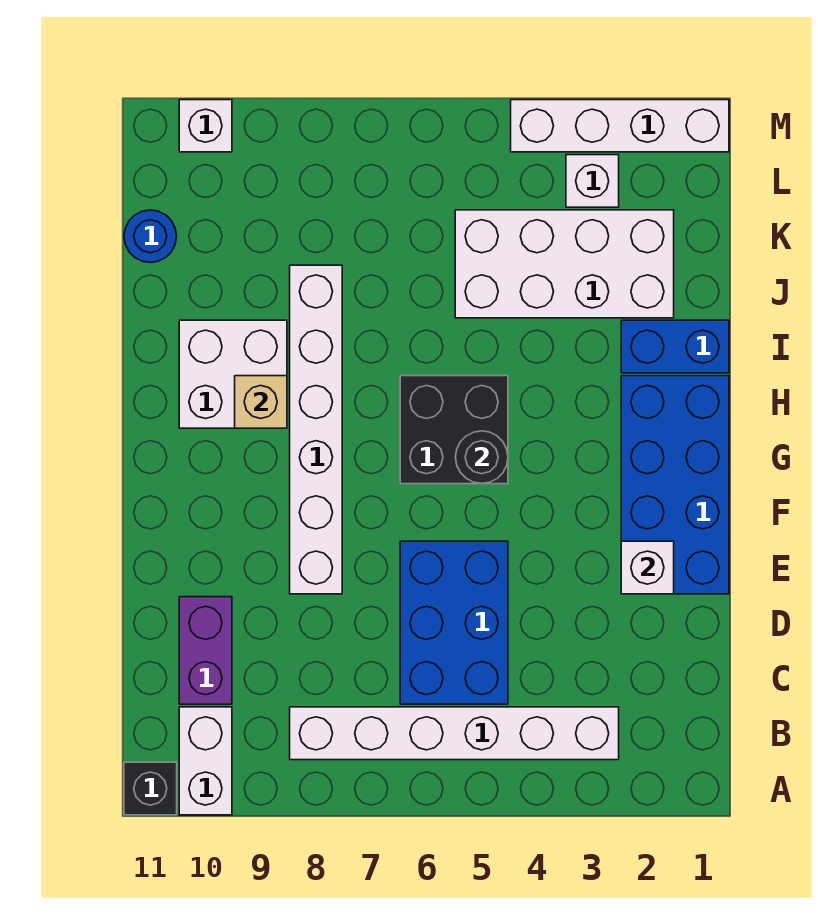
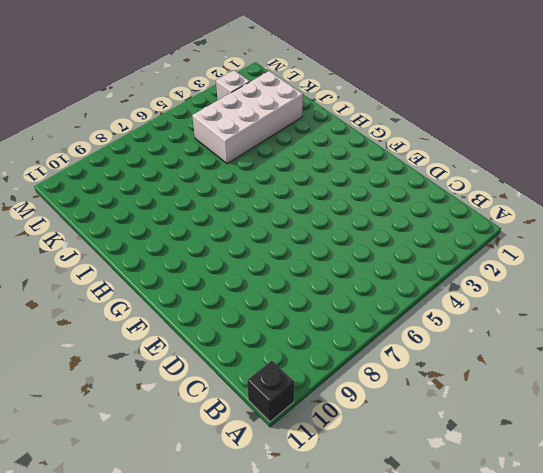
none -> white 1x2 brick [179,707,232,815]
none -> white 1x6 brick [290,707,619,760]
none -> blue 2x3 brick [400,541,508,704]

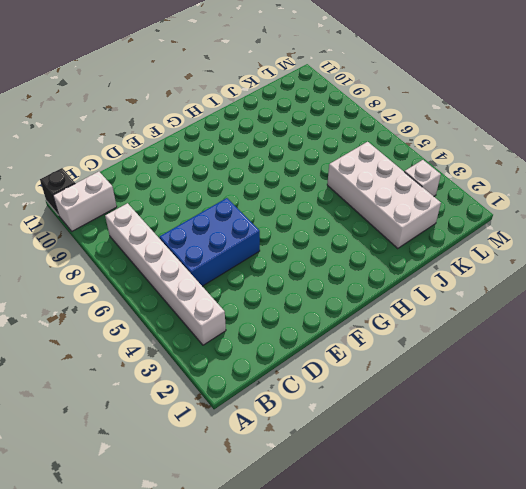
none -> purple 1x2 brick [179,597,232,704]
none -> blue 2x4 brick [621,376,729,594]
none -> white 1x6 brick [290,265,342,594]

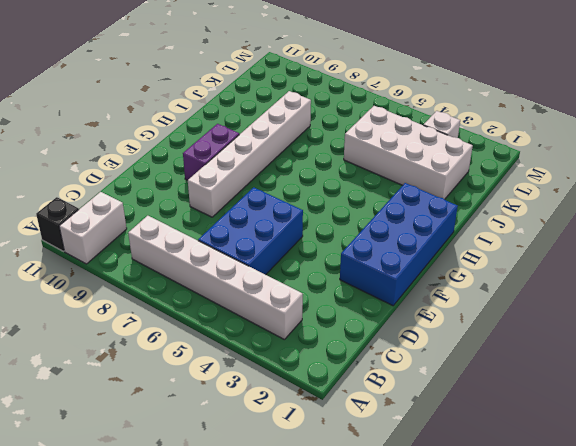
purple 1x2 brick [183,124,239,180] -> purple 1x2 brick moved to [179,597,232,704]
none -> black 2x2 brick [400,376,508,484]
none -> white 2x2 brick [179,320,287,428]
none -> blue 1x2 brick [621,320,729,373]

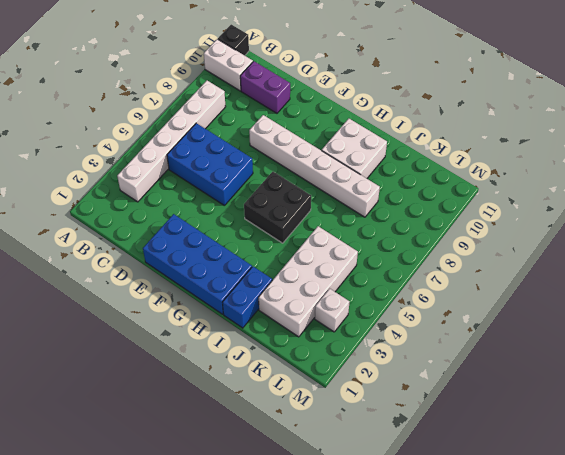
none -> blue 1x1 round brick [124,210,177,263]
none -> white 1x4 brick [511,100,729,152]
none -> white 1x1 brick [179,100,232,152]

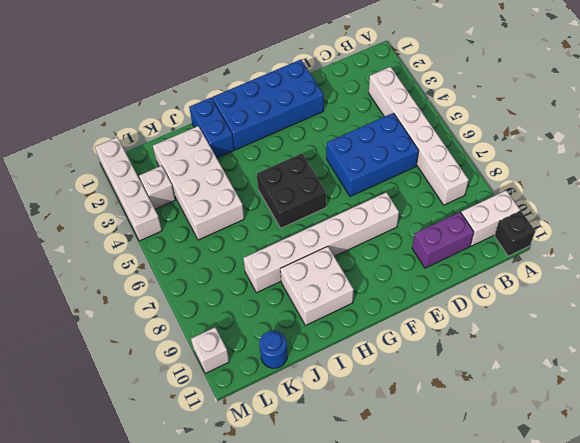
none -> white 1x1 brick [621,541,674,594]
none -> black 1x1 round brick [456,431,508,484]
none -> tan 1x1 brick [235,376,287,428]

